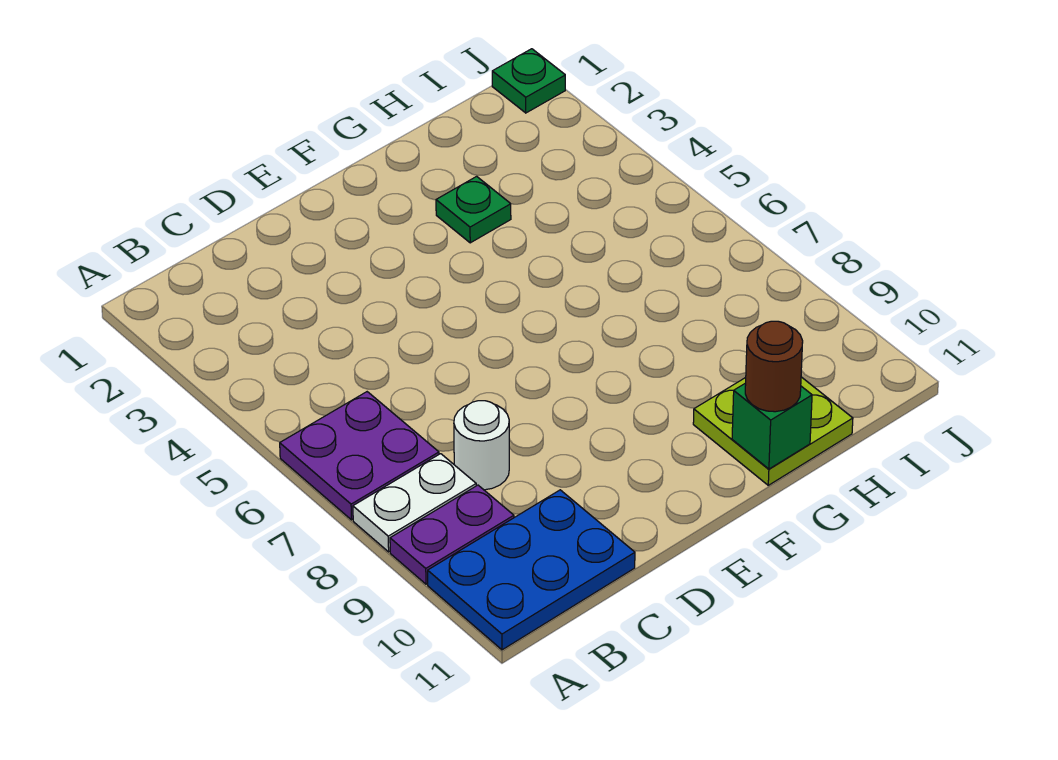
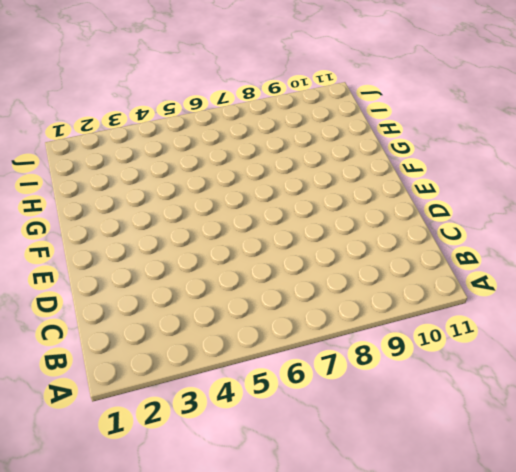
none -> purple 2x2 plate [280,392,439,520]
none -> white 1x2 plate [353,454,476,552]

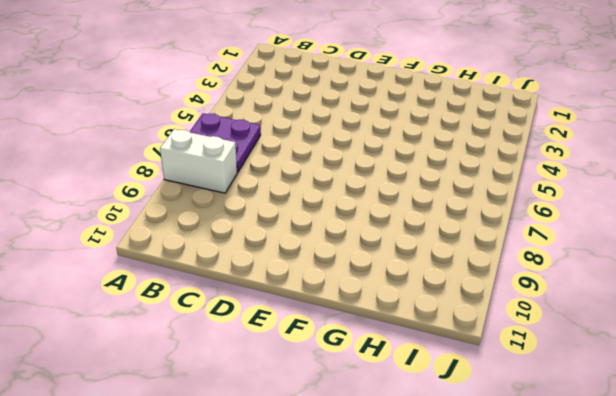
white 1x2 brick [160,129,237,193] -> white 1x2 plate [353,454,476,552]
none -> purple 1x2 plate [390,485,514,584]
none -> blue 2x3 plate [428,490,635,650]

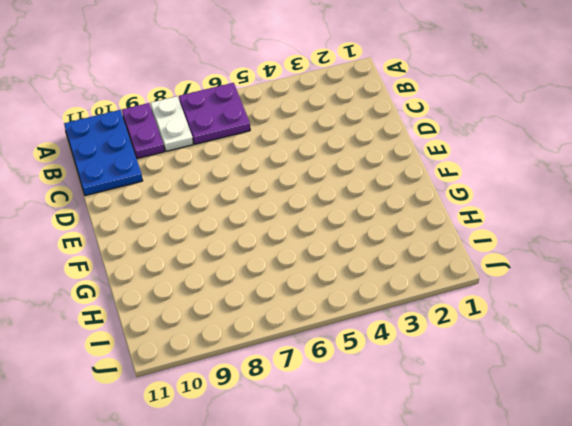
none -> white 1x1 round brick [454,401,509,490]
none -> green 1x1 plate [436,176,511,243]

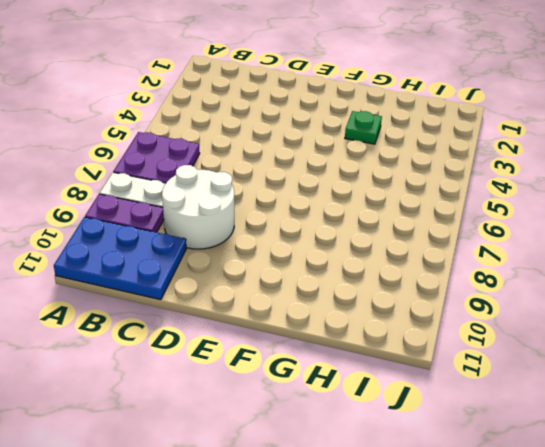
white 2x2 round brick [162,165,234,249] -> white 1x1 round brick [454,401,509,490]
none -> lime 2x2 plate [693,377,853,485]
none -> green 1x1 plate [492,49,565,113]

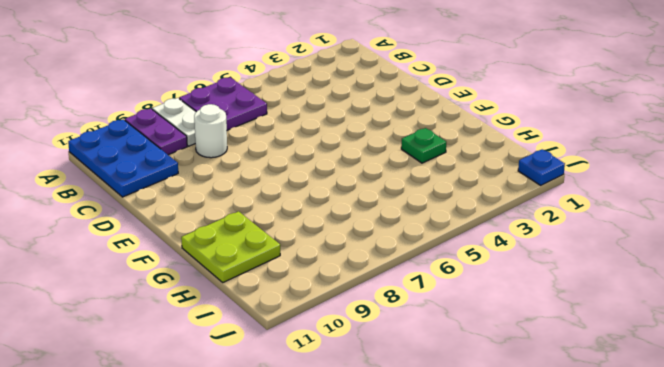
blue 1x1 plate [518,149,565,185] -> green 1x1 plate [492,49,565,113]
none -> green 1x1 brick [732,383,812,469]
none -> brown 1x1 round brick [745,321,803,412]

